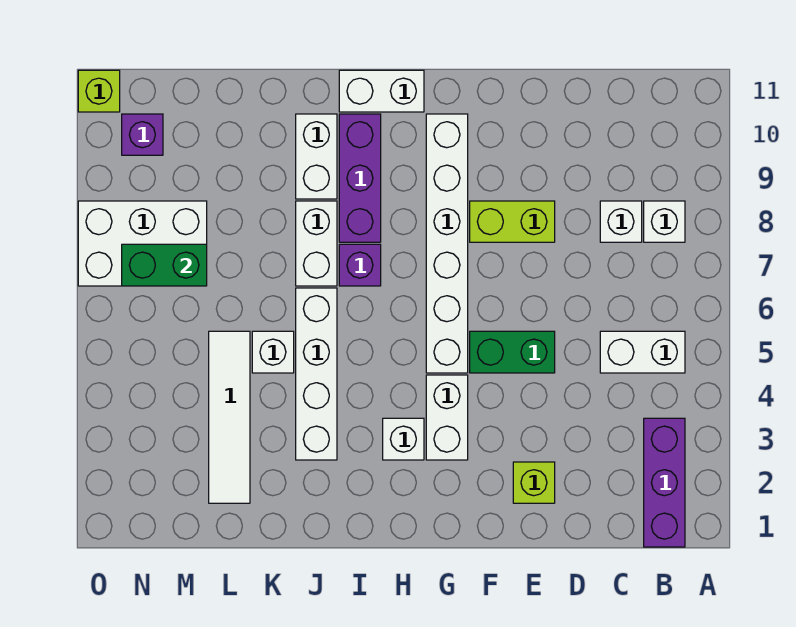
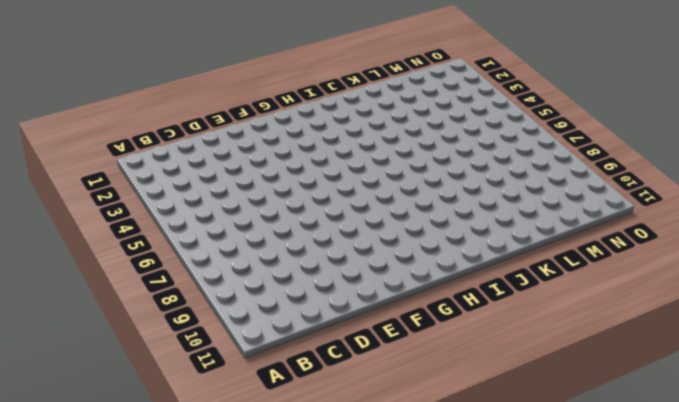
none -> purple 1x3 brick [644,418,685,547]
none -> white 1x2 brick [600,331,685,373]
none -> white 1x1 brick [644,201,685,242]

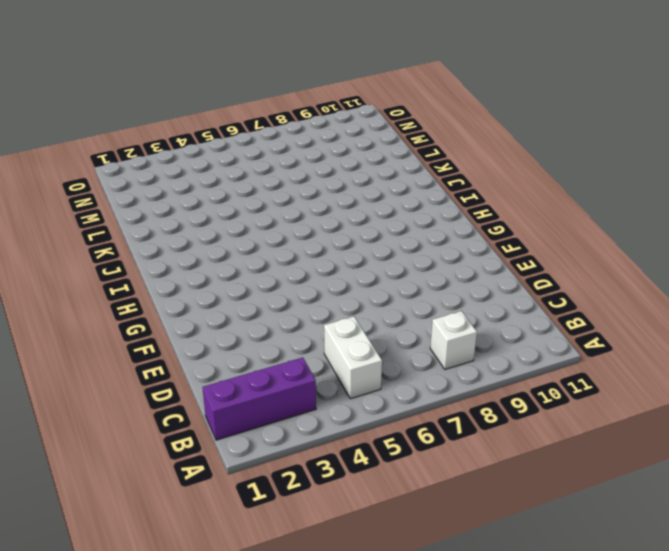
none -> white 1x1 brick [600,201,642,242]
none -> lime 1x1 brick [513,462,555,503]
none -> green 1x2 brick [470,331,555,373]

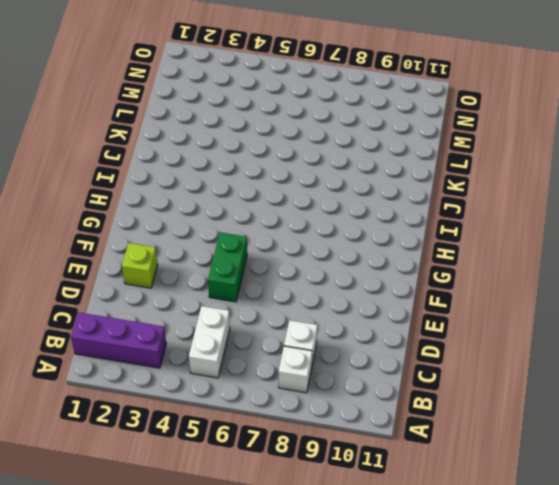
none -> lime 1x2 brick [470,201,555,242]
none -> white 1x2 brick [426,375,468,460]
none -> white 1x6 brick [426,114,468,373]

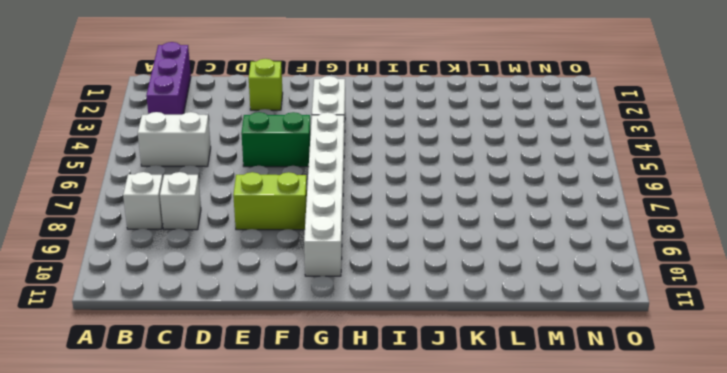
none -> white 1x1 brick [383,418,424,460]
none -> white 1x2 brick [339,70,424,112]
none -> purple 1x1 brick [339,244,381,286]

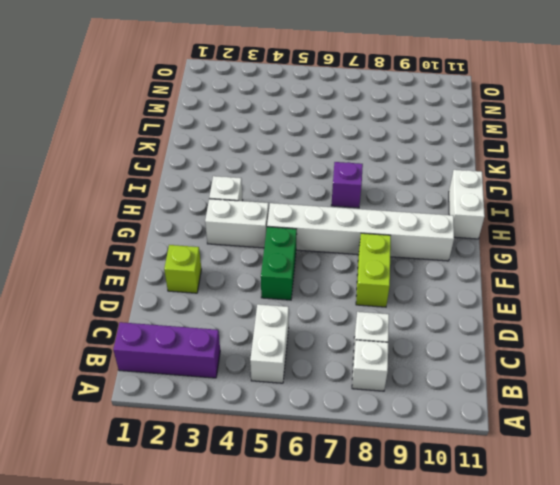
none -> purple 1x3 brick [339,114,381,242]
none -> white 1x4 brick [296,288,337,460]
none -> white 1x2 brick [296,201,337,286]

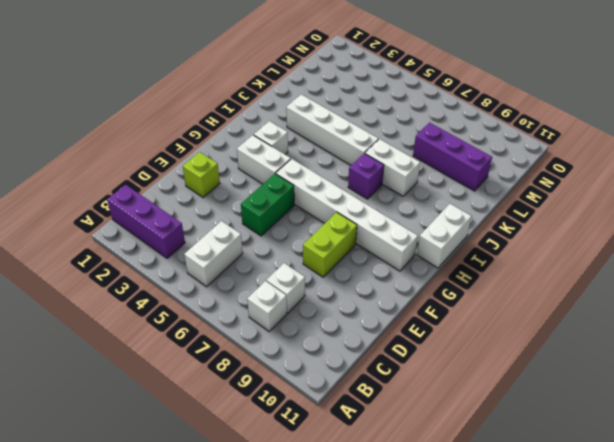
purple 1x3 brick [413,123,492,191] -> purple 1x3 brick moved to [339,114,381,242]
none -> white 1x2 brick [296,114,337,199]
none -> white 1x1 brick [252,331,294,373]
none -> white 1x4 tile [209,331,250,503]

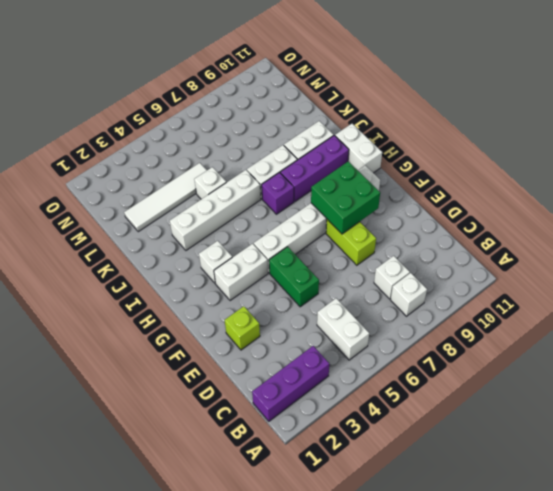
green 2x2 brick [311,161,380,234] -> none
none -> white 2x3 brick [78,201,207,286]
none -> purple 1x1 brick [122,114,163,155]
none -> lime 1x1 brick [78,70,120,112]

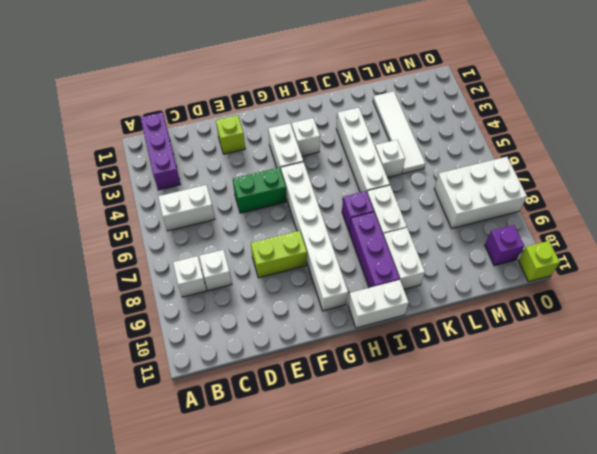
none -> green 1x2 brick [122,244,207,286]

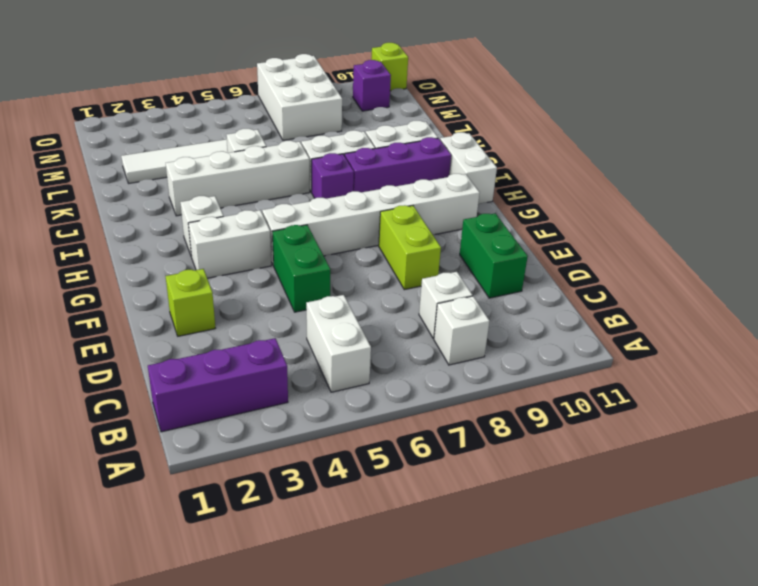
green 1x2 brick [460,213,528,298] -> green 1x2 brick moved to [122,244,207,286]

